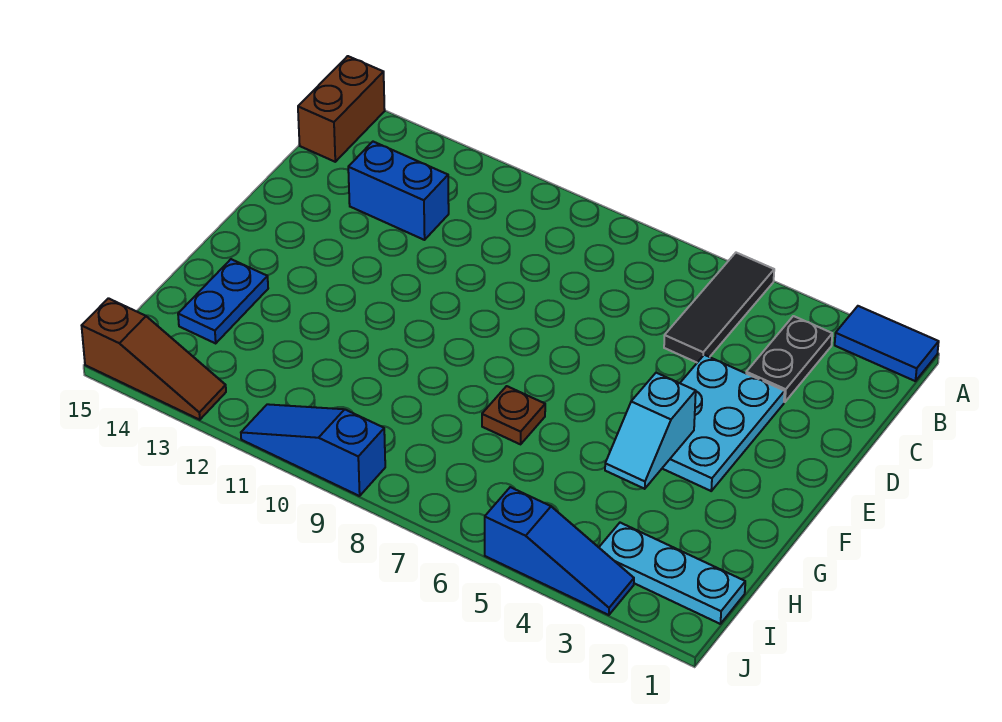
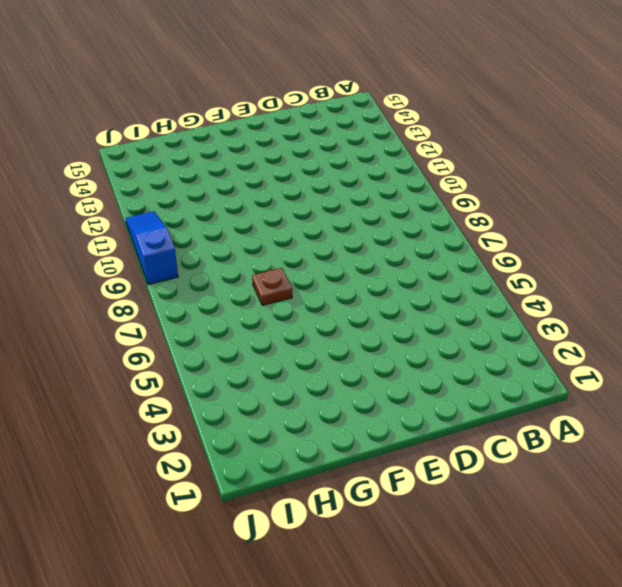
none -> blue 1x2 tile [835,306,939,381]
none -> black 1x3 tile [664,253,774,362]
none -> brown 1x2 brick [298,56,385,162]

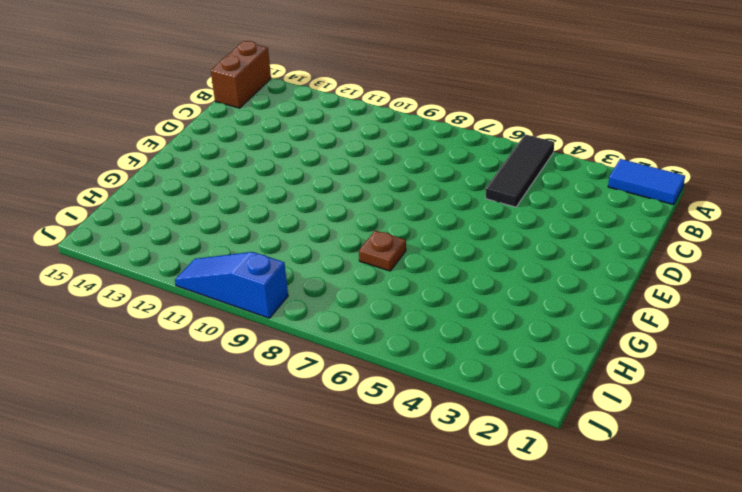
none -> black 1x2 plate [746,316,832,402]
none -> blue 1x2 brick [348,142,449,240]
none -> cyan 2x3 plate [662,355,785,491]

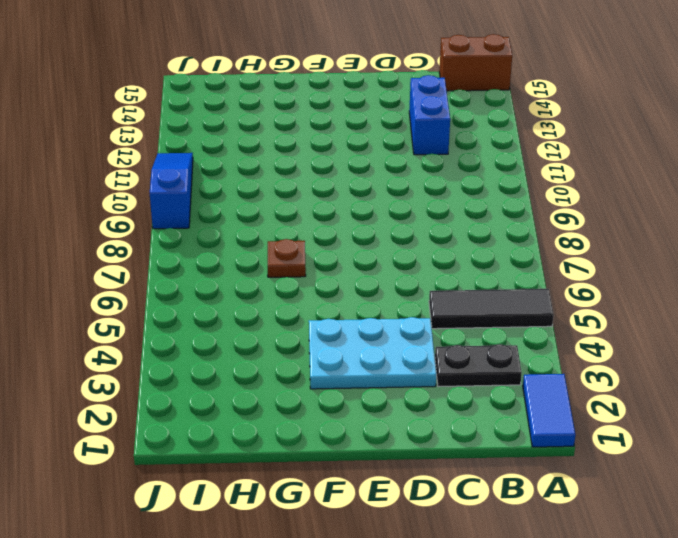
none -> blue 1x2 plate [178,259,268,343]
none -> cyan 1x3 plate [599,523,745,624]
none -> blue 1x3 slope [485,487,634,615]

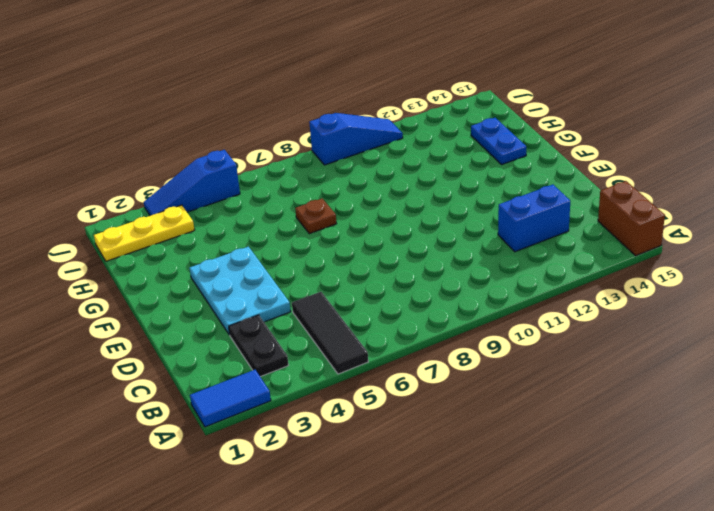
yellow 1x3 plate [94,205,194,261] -> cyan 1x3 plate [599,523,745,624]
none -> brown 1x3 slope [82,298,226,420]
none -> cyan 1x2 slope [605,373,696,489]

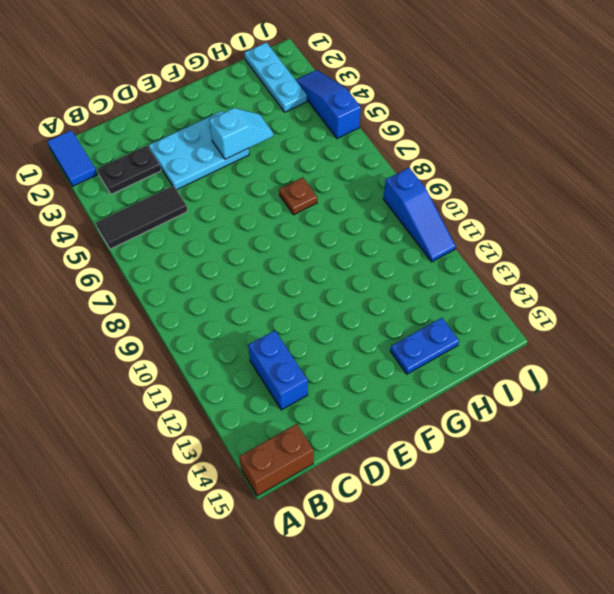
none -> brown 1x3 slope [82,298,226,420]

